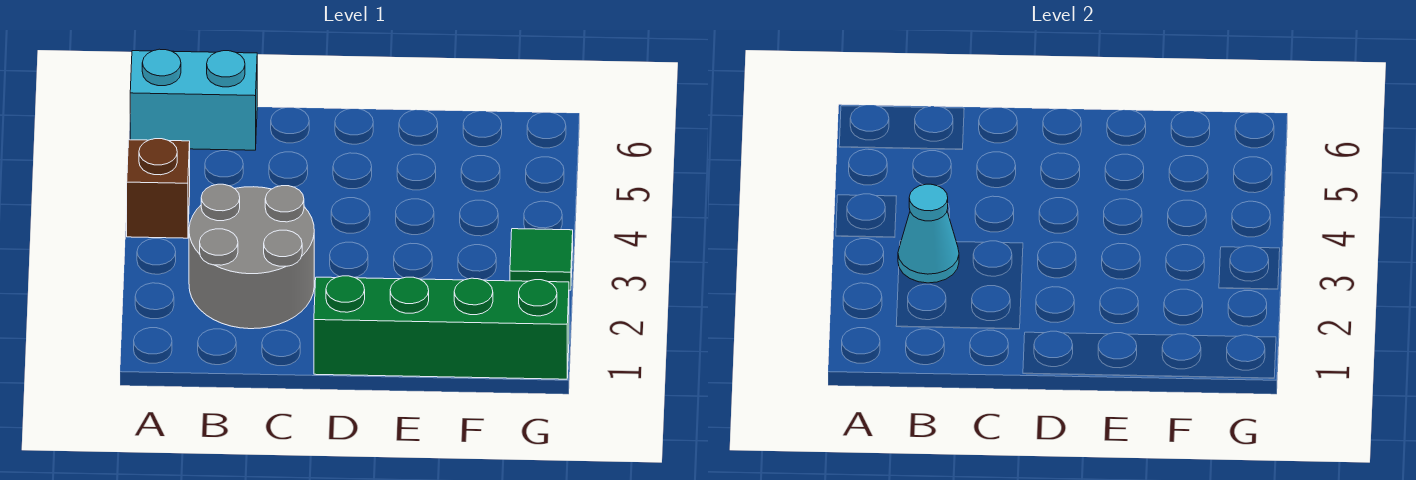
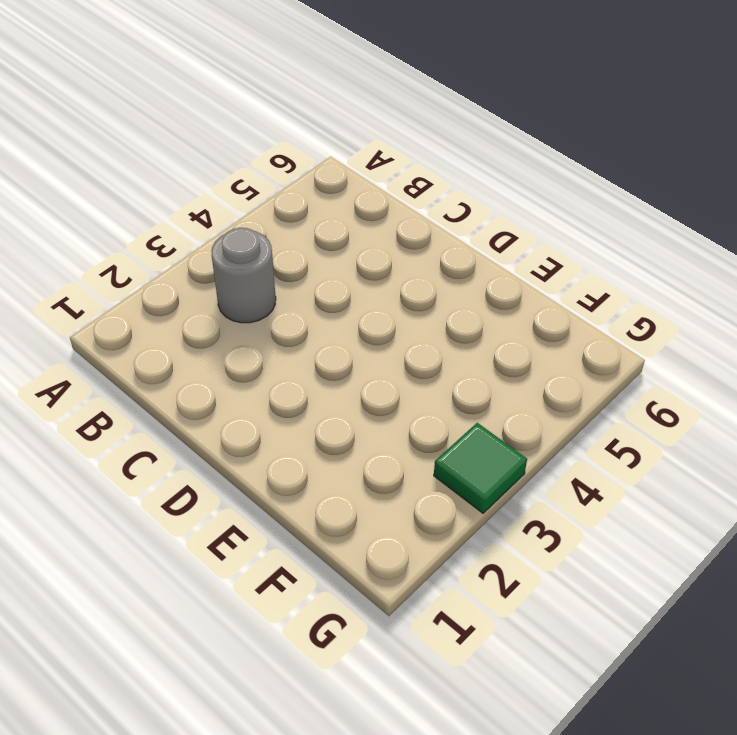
grey 1x1 round brick [212,228,276,323] -> grey 2x2 round brick [189,184,314,329]
none -> brown 1x1 brick [127,139,190,238]
none -> cyan 1x2 brick [130,49,257,150]

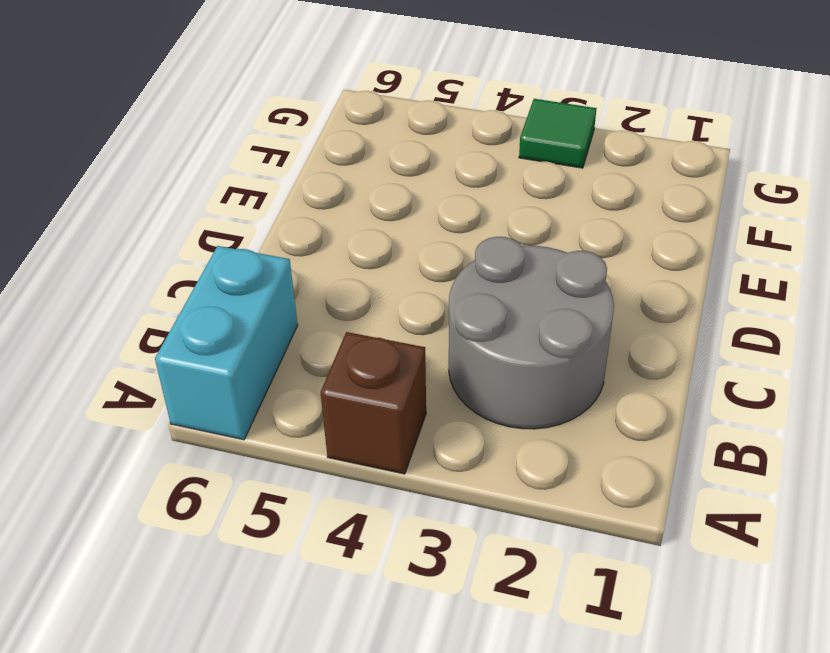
none -> green 1x4 brick [314,276,569,379]
none -> cyan 1x1 cone [898,184,959,283]

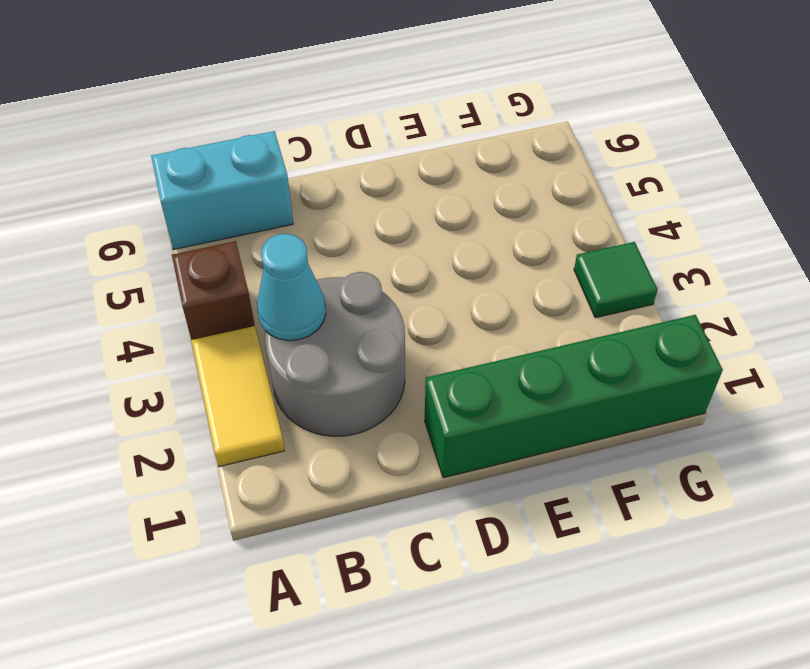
yellow 1x2 tile [191,326,285,467] -> none

